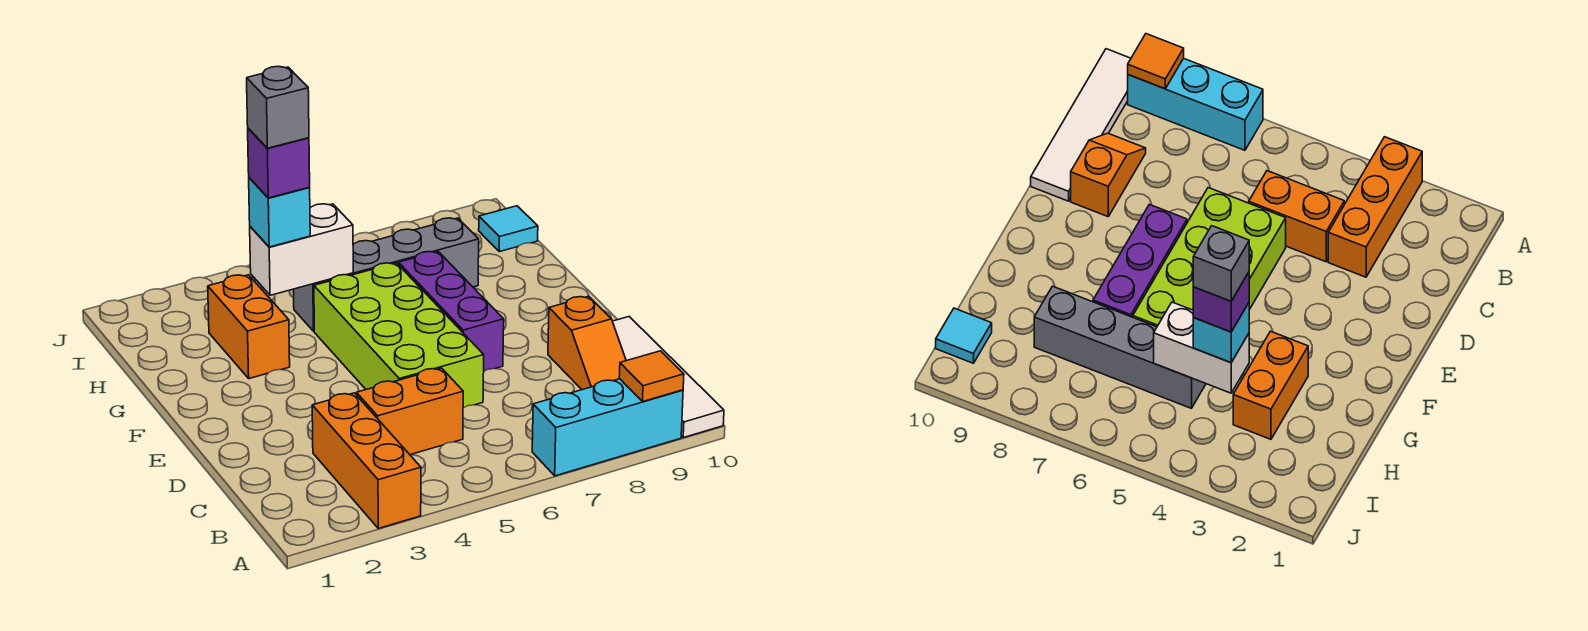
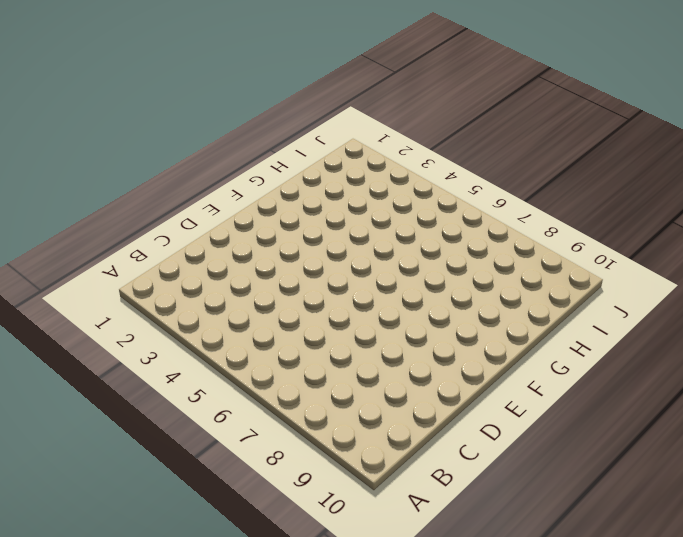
none -> orange 1x3 brick [312,393,421,528]
none -> cyan 1x3 brick [532,379,683,476]
none -> white 1x4 tile [612,317,724,438]

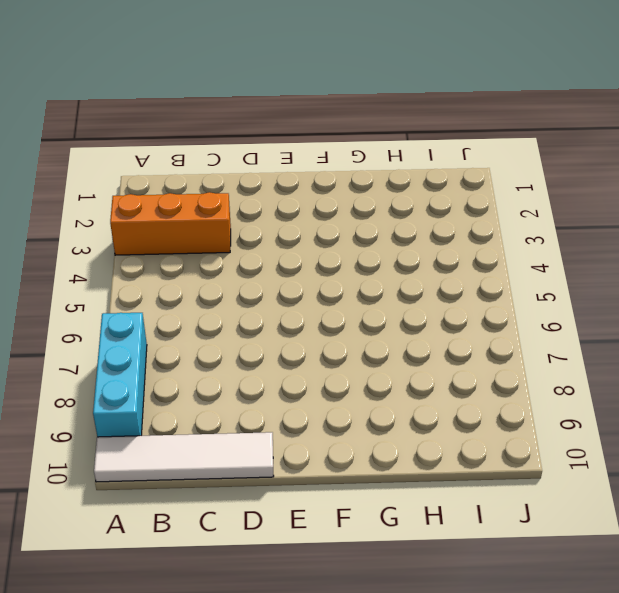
none -> orange 1x2 brick [356,368,463,455]
none -> orange 1x2 slope [548,296,626,390]
none -> lime 2x4 brick [314,263,484,408]

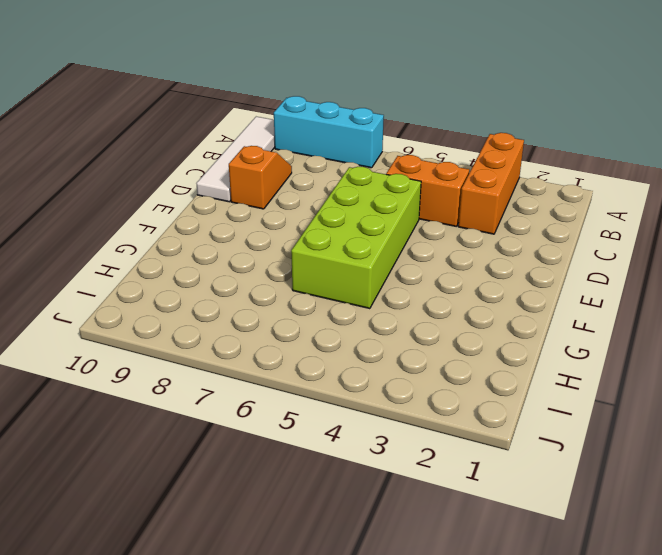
none -> purple 1x3 brick [399,252,504,371]
none -> orange 1x2 brick [208,275,290,379]
none -> grey 1x4 brick [294,218,479,331]

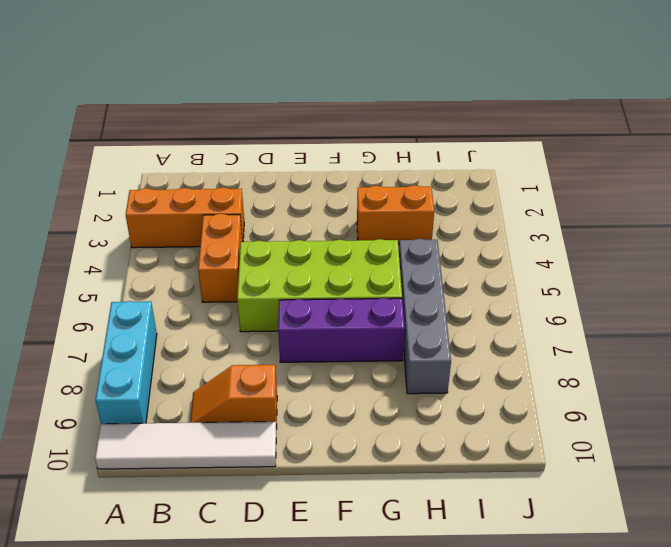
none -> cyan 1x1 tile [479,206,538,252]
none -> orange 1x1 tile [619,351,684,401]
none -> white 1x2 brick [250,204,353,295]

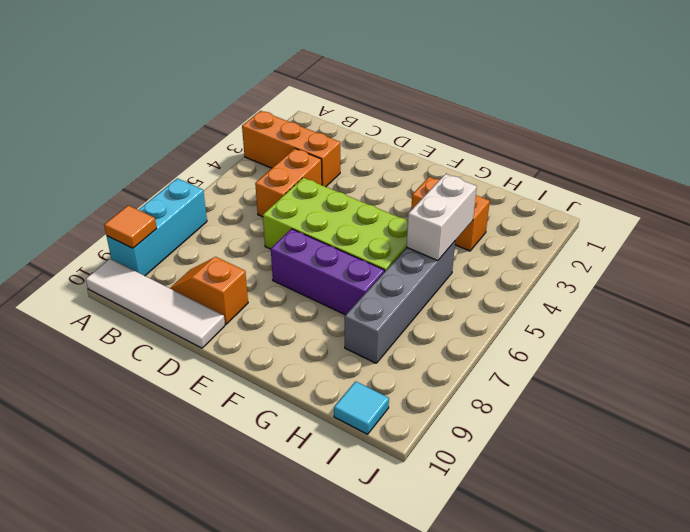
none -> cyan 1x1 brick [249,178,310,247]
none -> purple 1x1 brick [248,128,310,198]
none -> grey 1x1 brick [247,66,309,148]

